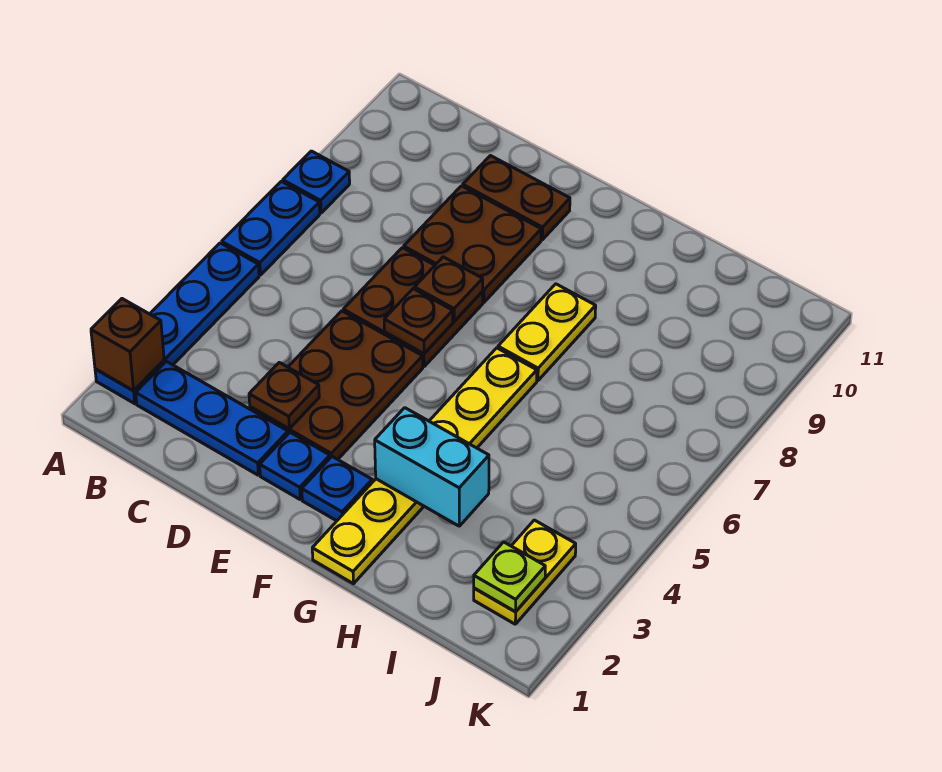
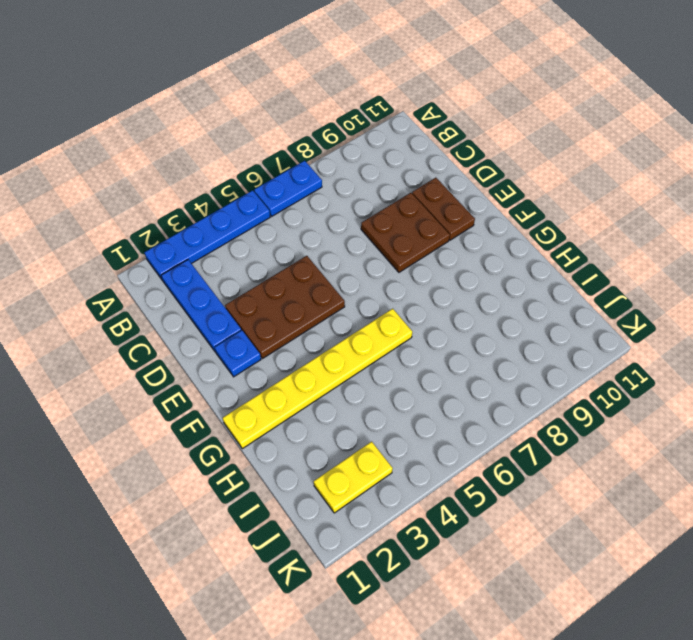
none -> blue 1x1 plate [283,151,350,213]
none -> brown 2x2 plate [343,248,483,366]
none -> blue 1x1 plate [302,457,372,521]

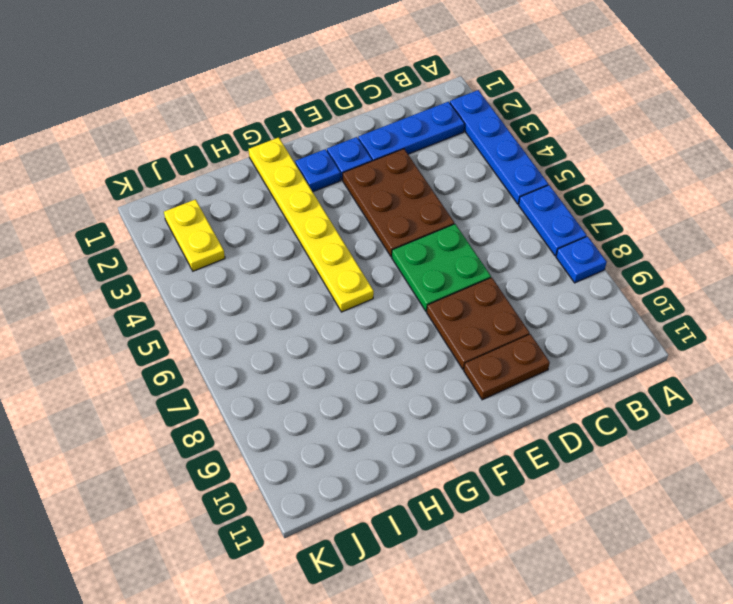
green 2x2 plate [392,224,491,312] -> brown 2x2 plate [343,248,483,366]
none -> yellow 1x2 plate [498,284,596,381]
none -> brown 1x1 brick [91,299,164,391]
none -> brown 1x1 plate [249,363,319,429]

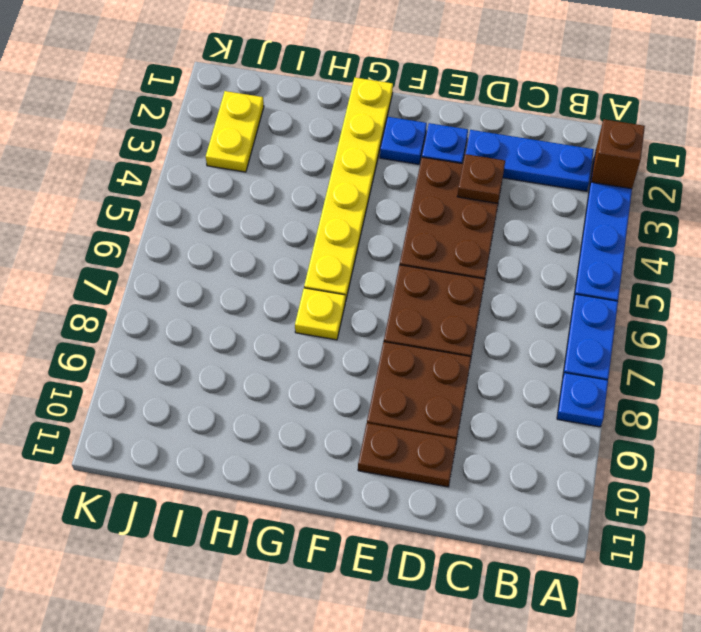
yellow 1x1 plate [295,288,346,340] -> yellow 1x2 plate [498,284,596,381]
none -> brown 1x1 plate [384,289,453,354]
none -> brown 1x1 plate [415,257,483,321]
none -> cyan 1x2 brick [375,408,489,526]

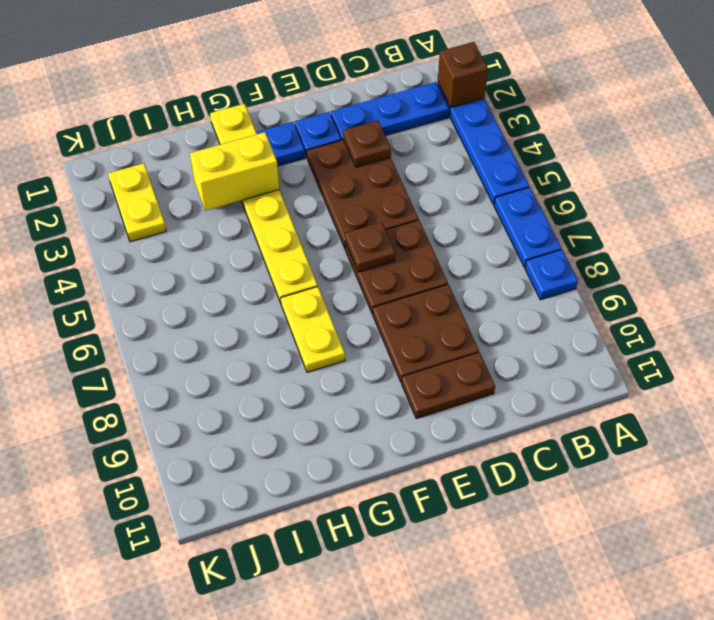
yellow 1x2 brick [190,132,279,211] -> cyan 1x2 brick [375,408,489,526]
none -> brown 1x1 plate [415,257,483,321]
none -> lime 1x1 plate [474,542,545,612]

